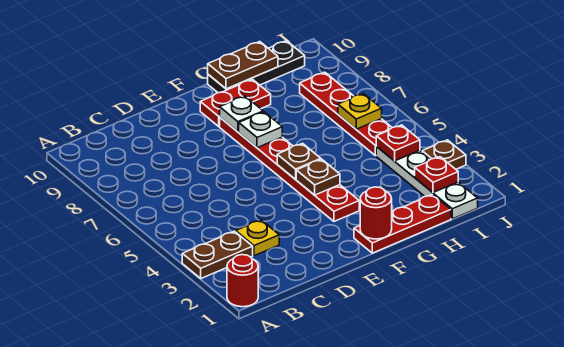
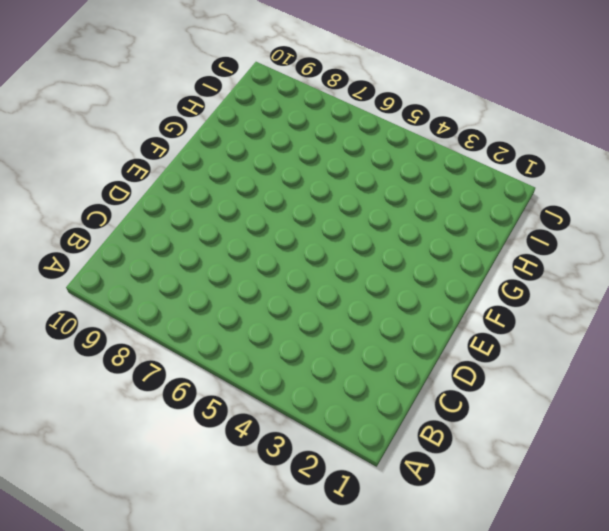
none -> red 1x1 round brick [227,255,258,307]
none -> brown 1x2 plate [182,231,253,278]
none -> yellow 1x1 plate [236,220,279,256]

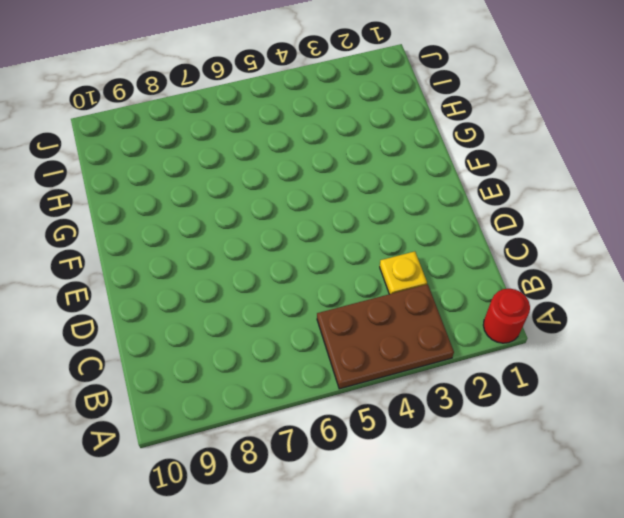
brown 2x3 plate [317,284,454,389] -> brown 1x2 plate [182,231,253,278]
none -> red 1x3 plate [354,194,451,253]
none -> red 1x6 plate [220,118,359,221]
none -> red 1x2 plate [200,79,271,126]

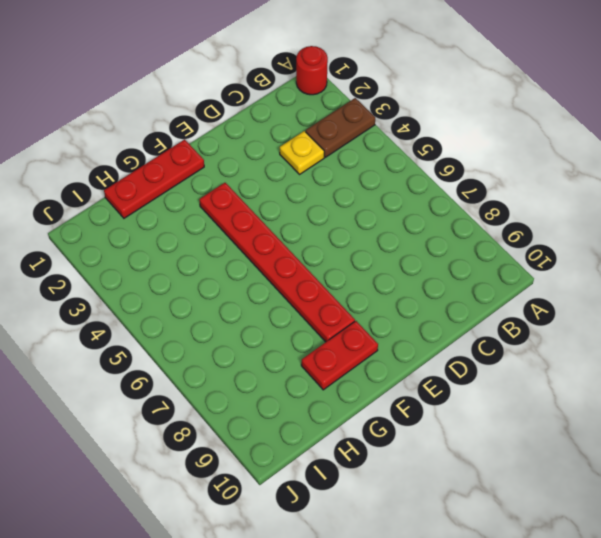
none -> black 1x3 plate [208,41,305,93]
none -> white 1x4 plate [376,147,478,219]
none -> red 1x4 plate [300,72,392,156]

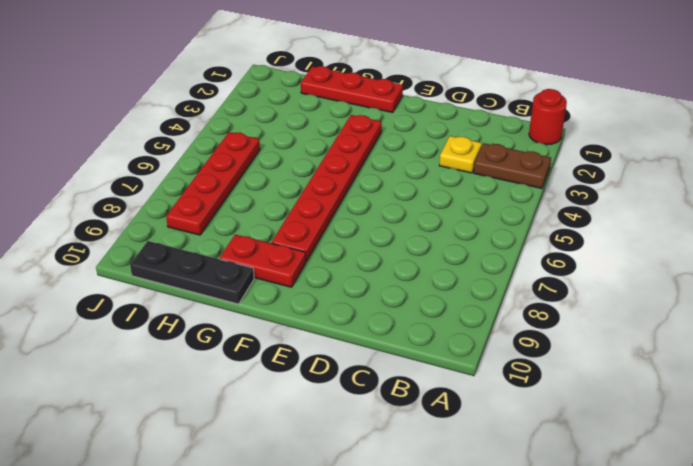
none -> white 1x4 plate [376,147,478,219]
none -> brown 1x1 plate [422,140,466,169]
none -> red 1x1 round brick [360,187,392,239]

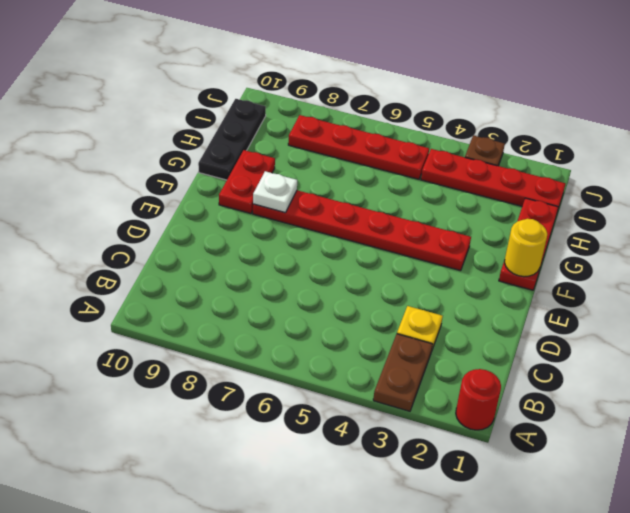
yellow 1x1 round brick [505,219,547,277] -> red 1x1 round brick [360,187,392,239]
red 1x4 plate [421,149,565,209] -> white 1x4 plate [376,147,478,219]
none -> brown 1x1 plate [296,159,340,195]
none -> brown 1x1 plate [277,143,321,179]
none -> white 1x1 plate [239,112,282,148]

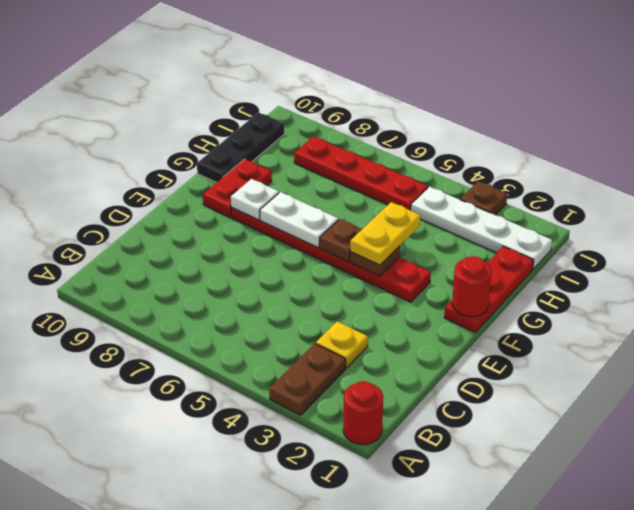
yellow 1x2 plate [350,202,421,265] -> none
white 1x2 plate [260,192,338,248] -> white 1x1 plate [239,112,282,148]
none -> brown 1x2 plate [208,42,278,89]
none -> red 1x1 plate [415,157,458,193]
none -> red 1x1 plate [376,125,420,161]

